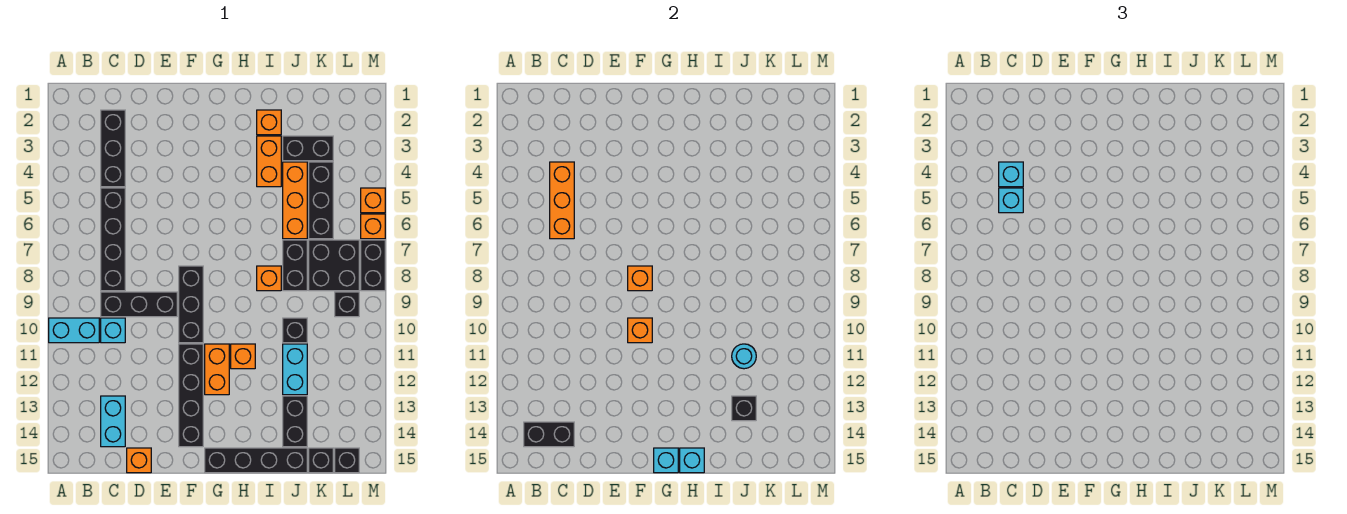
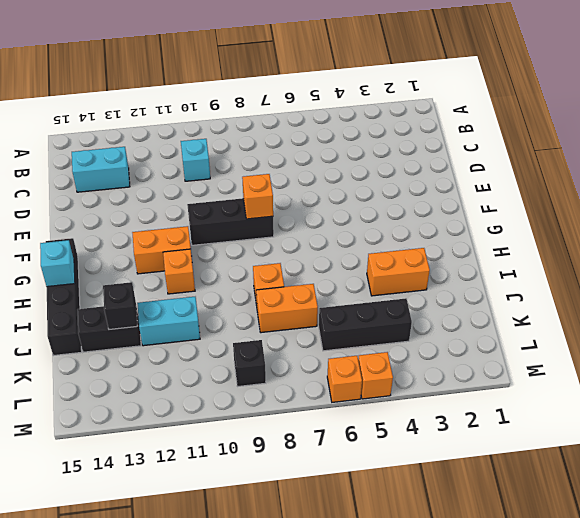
orange 1x2 brick [256,284,318,333] -> black 1x2 brick [283,240,307,291]
none -> cyan 1x2 brick [49,318,99,343]
none -> black 1x3 brick [101,110,125,187]
none -> black 1x4 brick [101,188,125,291]
none -> black 1x3 brick [101,292,177,317]

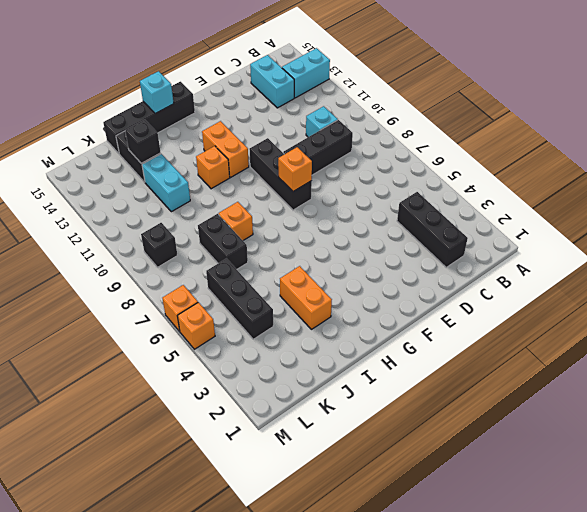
cyan 1x2 brick [282,48,330,98] -> cyan 1x2 brick moved to [49,318,99,343]
none -> black 1x4 brick [101,188,125,291]
none -> orange 1x1 brick [127,448,151,473]
none -> black 1x4 brick [179,344,203,447]
none -> orange 1x1 brick [257,110,281,135]

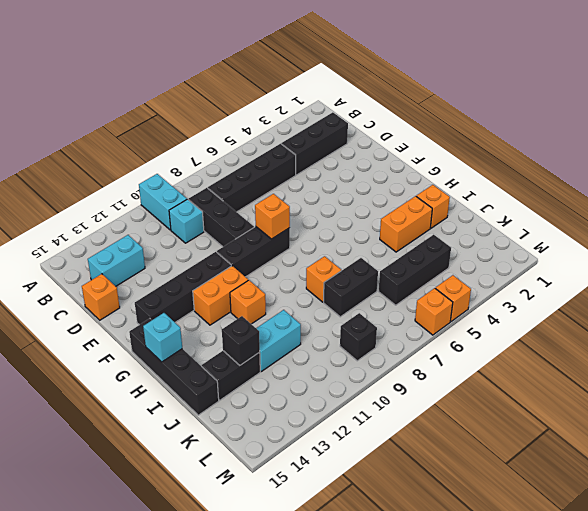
none -> black 1x2 brick [283,136,333,161]
none -> orange 1x3 brick [283,162,307,239]
none -> black 1x1 brick [283,318,307,343]
none -> black 2x2 brick [309,240,359,291]

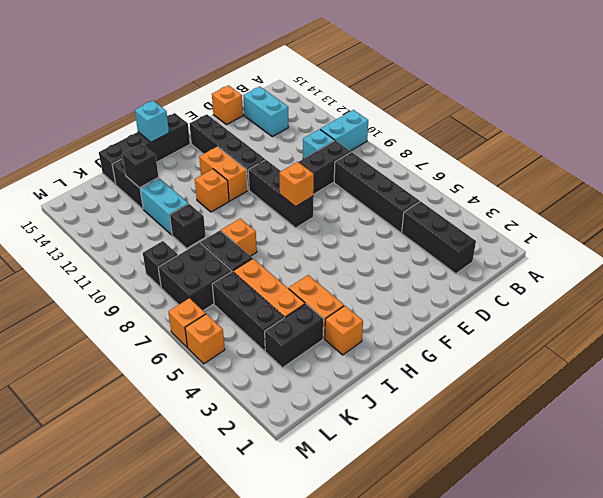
none -> black 1x1 brick [309,448,333,473]
none -> black 1x1 brick [335,448,359,473]
none -> black 1x2 brick [361,240,385,291]
none -> black 1x2 brick [524,422,574,447]

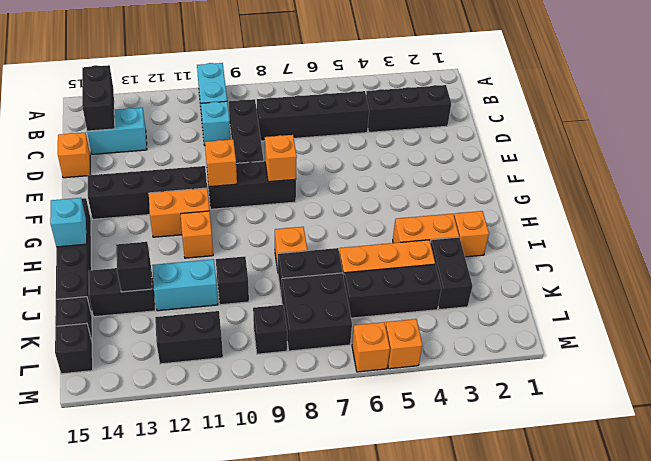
black 1x2 brick [155,311,223,364] -> black 1x2 brick moved to [361,240,385,291]
none -> orange 1x3 brick [550,162,574,239]
none -> cyan 1x1 brick [654,448,678,473]
none -> cyan 1x1 round brick [732,344,756,369]
none -> cyan 1x1 brick [999,162,1023,187]

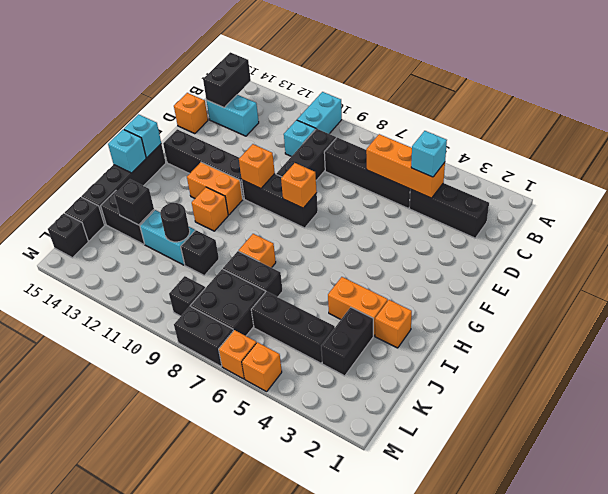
black 1x1 round brick [160,203,190,242] -> cyan 1x1 round brick [732,344,756,369]
none -> orange 1x3 brick [283,162,307,239]
none -> cyan 1x1 brick [999,188,1023,213]

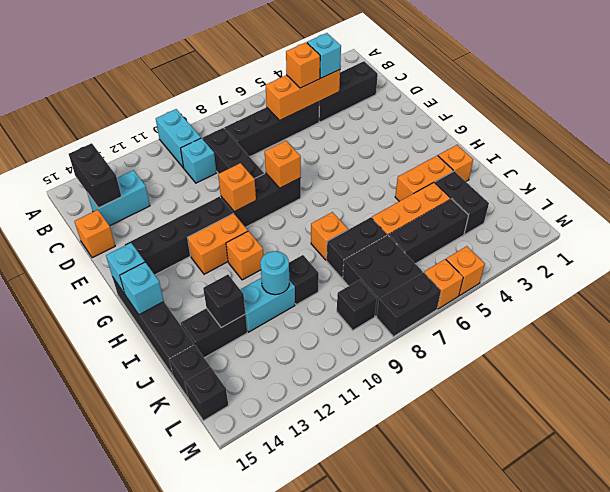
orange 1x1 brick [286,43,320,88] -> cyan 1x1 brick [999,188,1023,213]

